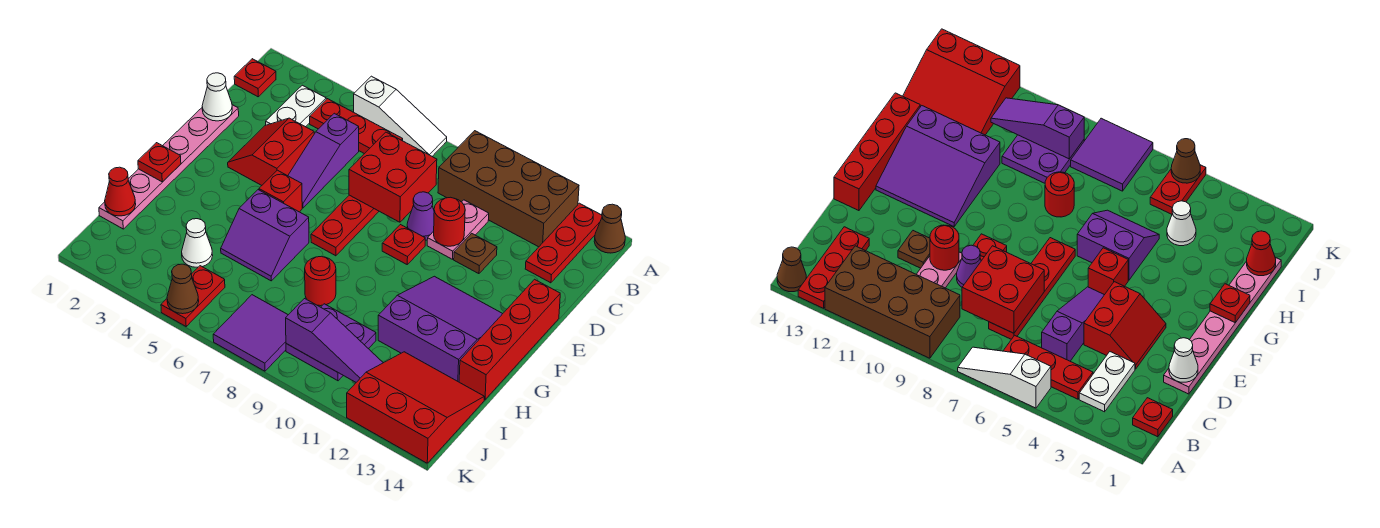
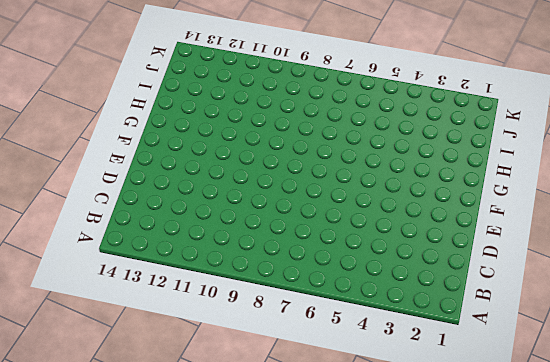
none -> white 1x3 slope [354,76,447,156]
none -> brown 2x4 brick [438,131,579,247]
none -> red 1x3 plate [525,203,602,283]
none -> brown 1x1 cone [594,204,625,253]

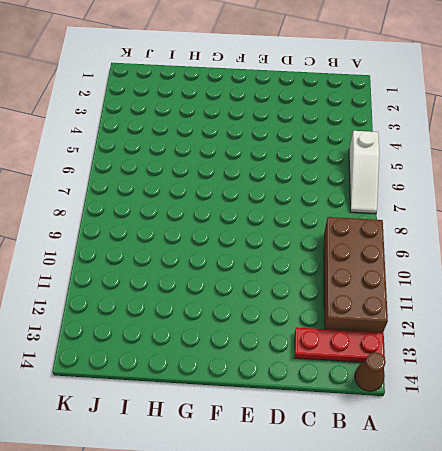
none -> red 1x1 plate [234,59,276,97]
none -> white 1x2 plate [266,85,326,127]
none -> red 1x3 plate [310,99,403,154]
none -> purple 1x3 slope [288,113,359,208]

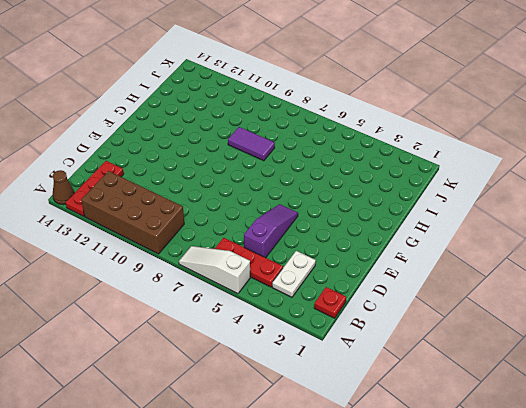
purple 1x2 tile [228,127,275,161] -> red 1x1 round brick [305,256,336,306]
none -> red 1x4 plate [311,195,379,256]
none -> pink 1x2 plate [427,200,489,259]
none -> pink 1x6 plate [99,105,239,229]
none -> red 2x2 slope [228,118,314,185]

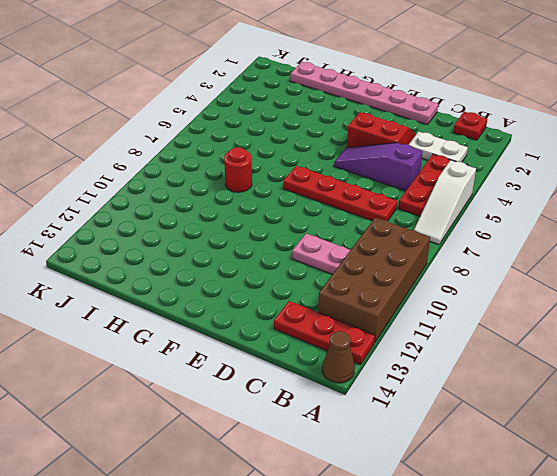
none -> purple 1x1 cone [407,192,434,240]
none -> brown 1x1 plate [454,233,497,274]
none -> red 1x1 plate [382,225,425,264]
none -> red 1x4 brick [459,279,560,400]

